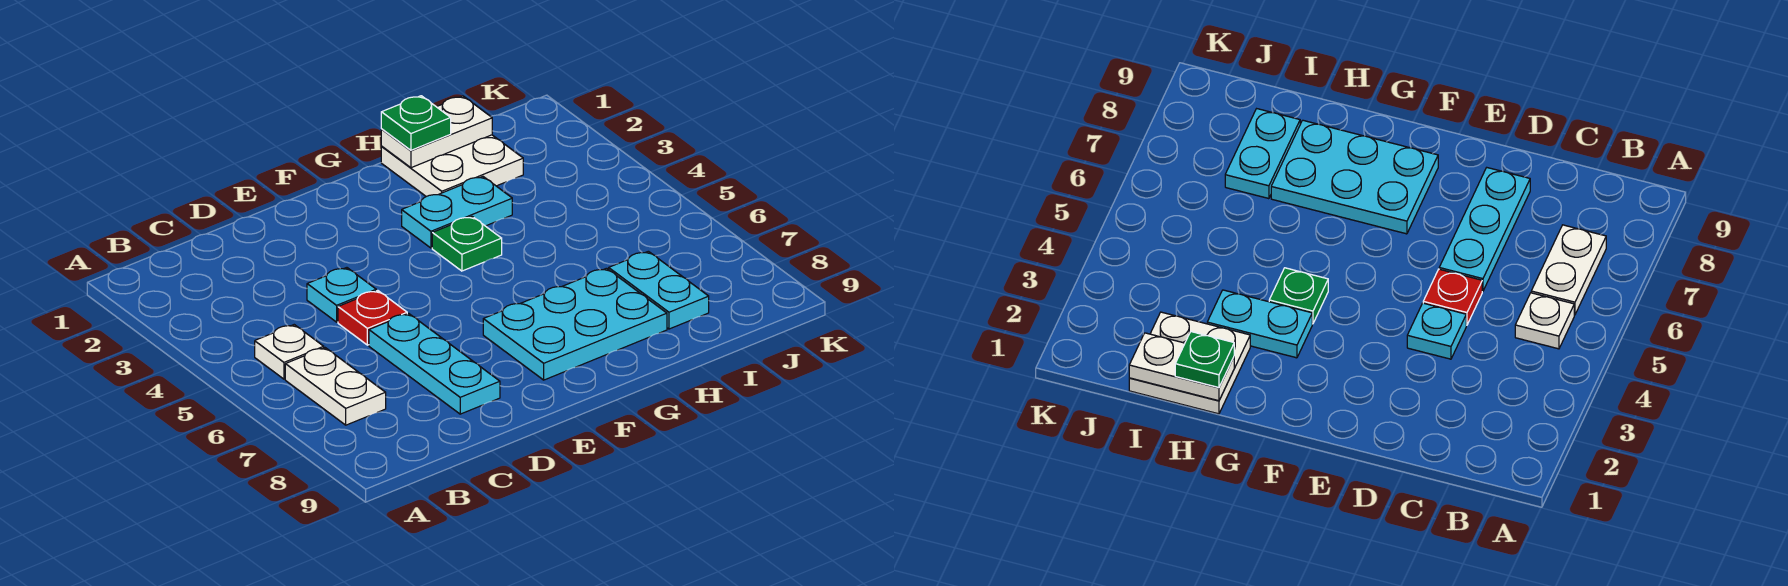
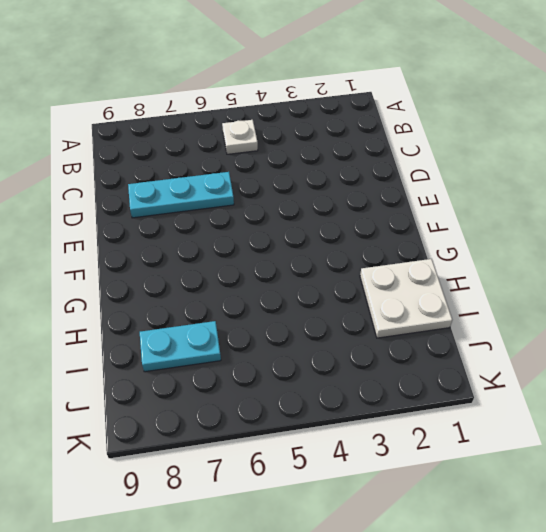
none -> white 1x2 plate [285,348,386,425]
none -> cyan 1x1 plate [307,268,376,322]
none -> red 1x1 plate [338,291,407,345]

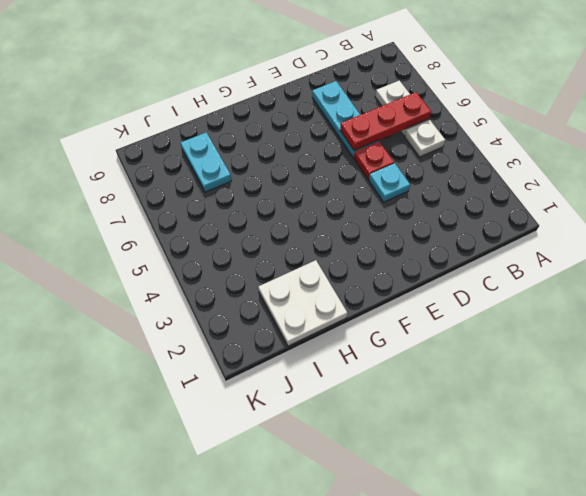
red 1x3 plate [340,92,431,150] -> none
none -> cyan 2x3 plate [483,268,667,380]
none -> cyan 1x2 plate [402,177,512,248]
none -> green 1x1 plate [432,217,502,271]

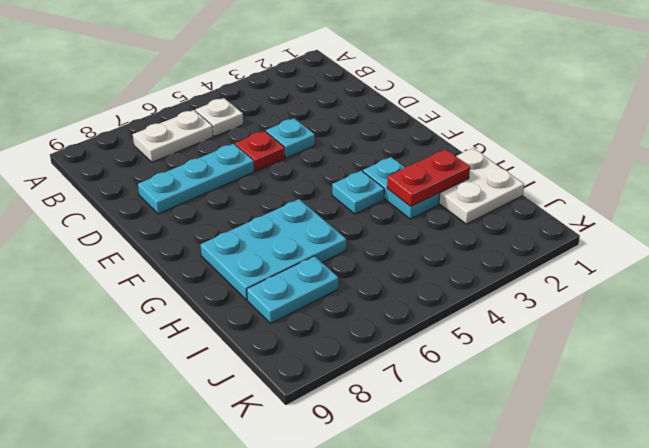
cyan 1x1 plate [332,171,384,214] -> green 1x1 plate [432,217,502,271]
cyan 2x3 plate [201,199,346,300] -> cyan 2x3 plate turned to [483,268,667,380]
red 1x2 plate [387,149,470,207] -> none
none -> white 1x2 plate [381,96,492,168]
none -> green 1x1 plate [381,96,451,150]

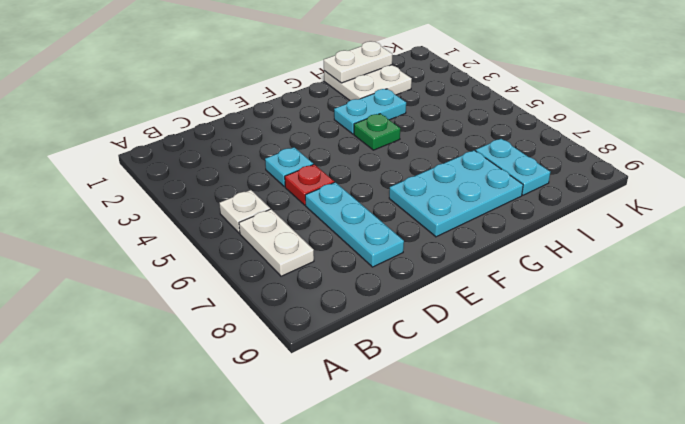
none -> green 1x1 plate [381,96,451,150]

